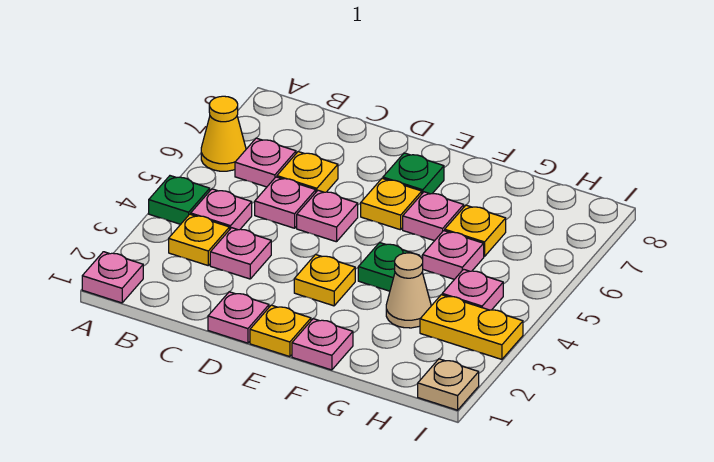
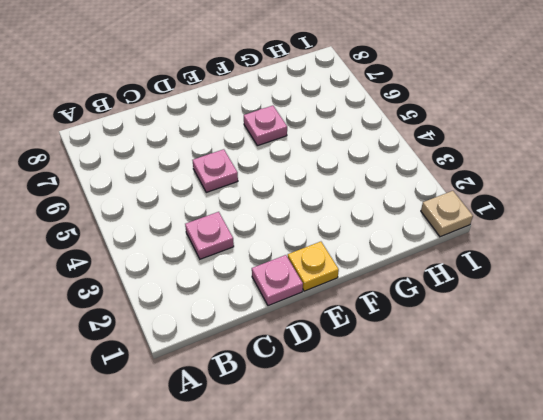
none -> pink 1x1 plate [82,252,143,303]
none -> green 1x1 plate [149,176,210,224]
none -> yellow 1x1 cone [201,96,246,171]

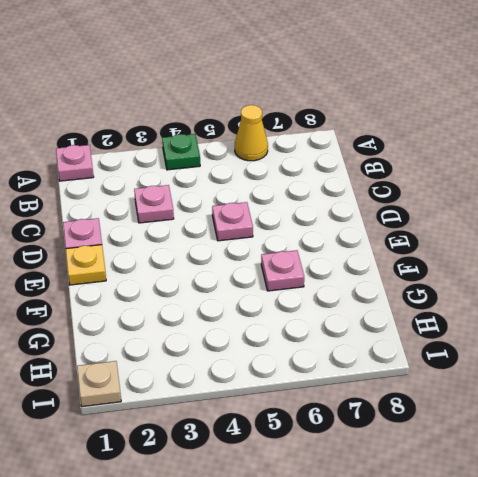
none -> yellow 1x1 plate [169,214,230,265]
none -> pink 1x1 plate [191,189,252,230]
none -> pink 1x1 plate [235,138,296,187]

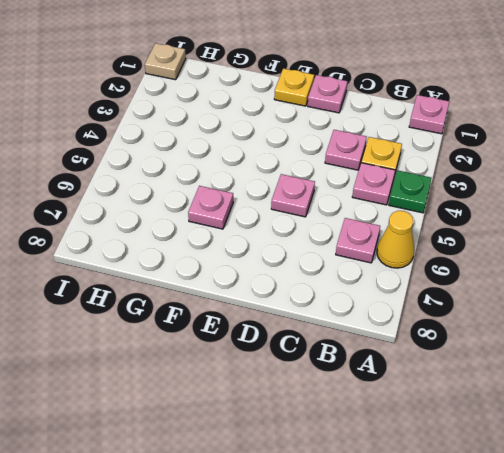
none -> pink 1x1 plate [255,177,316,228]
none -> yellow 1x1 plate [277,152,338,192]
none -> yellow 1x1 plate [294,254,355,306]

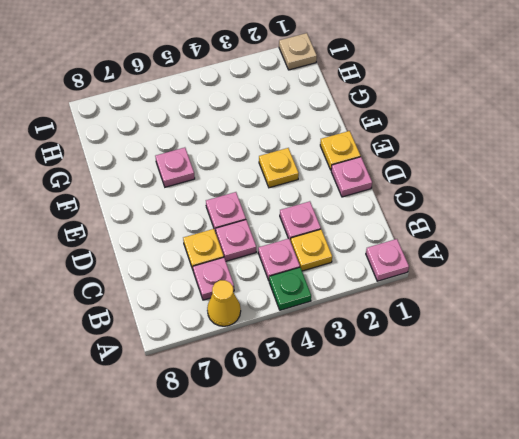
none -> yellow 1x1 plate [361,178,422,230]
none -> green 1x1 plate [383,153,444,194]
none -> pink 1x1 plate [292,319,353,370]

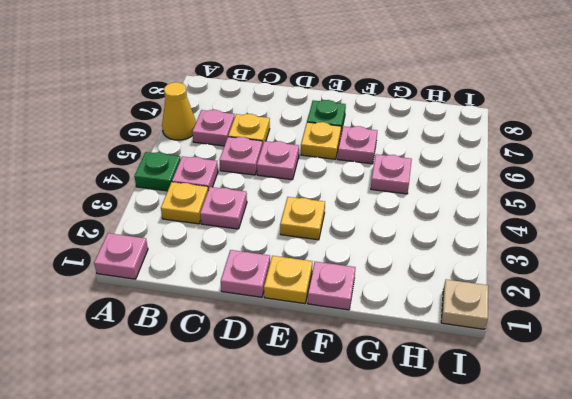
none -> green 1x1 plate [358,243,411,291]
none -> tan 1x1 cone [386,253,431,328]
none -> yellow 1x1 plate [445,205,506,257]

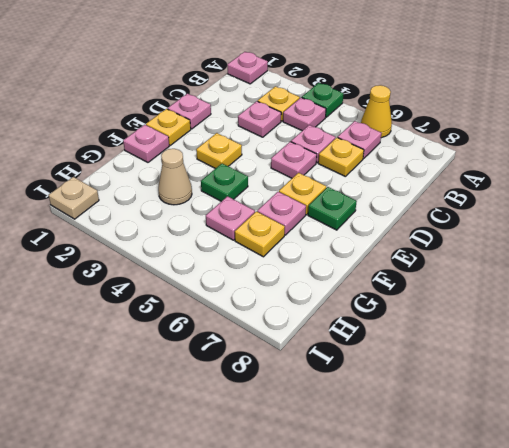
none -> yellow 1x2 plate [420,295,523,359]
none -> pink 1x1 plate [442,269,503,310]

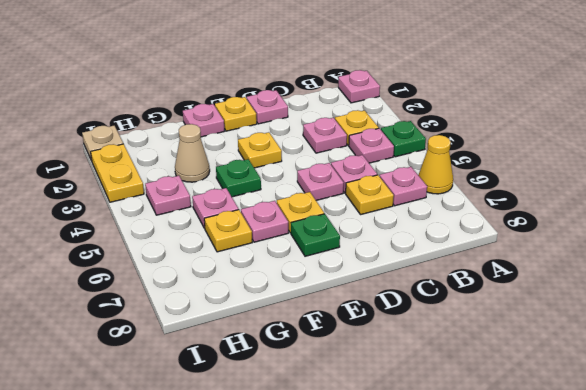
yellow 1x2 plate [91,144,144,202] -> yellow 1x2 plate turned to [420,295,523,359]

